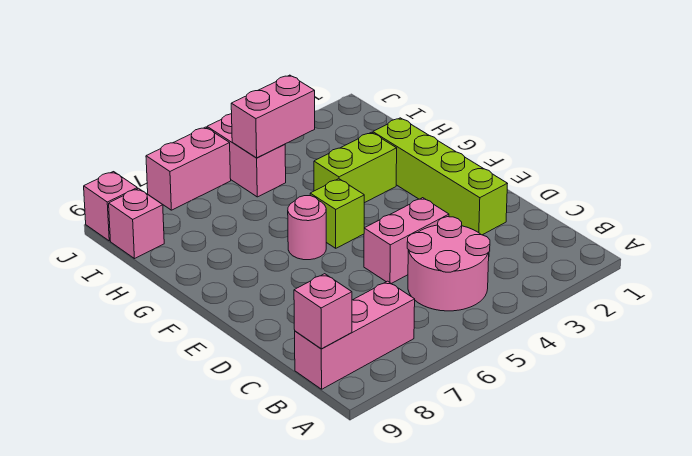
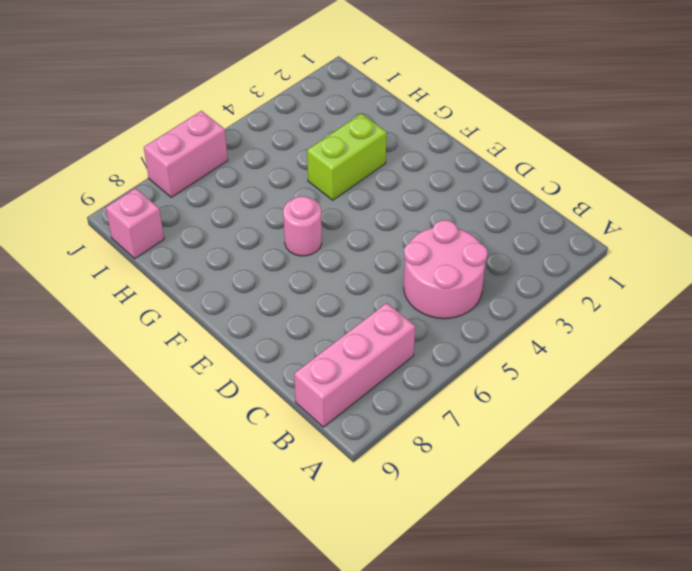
none -> lime 1x4 brick [373,118,508,235]
none -> pink 1x2 brick [364,198,449,284]
none -> lime 1x1 brick [310,179,364,248]

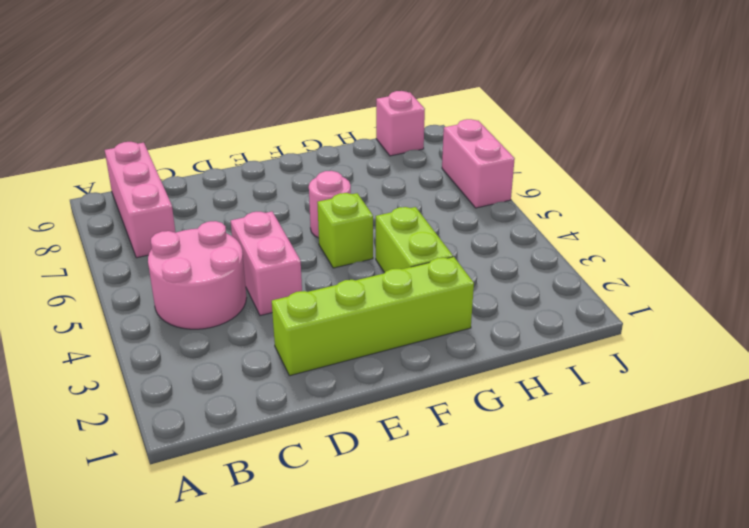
none -> pink 1x2 brick [207,114,286,197]
none -> pink 1x1 brick [84,172,137,241]
none -> pink 1x1 brick [294,274,352,349]

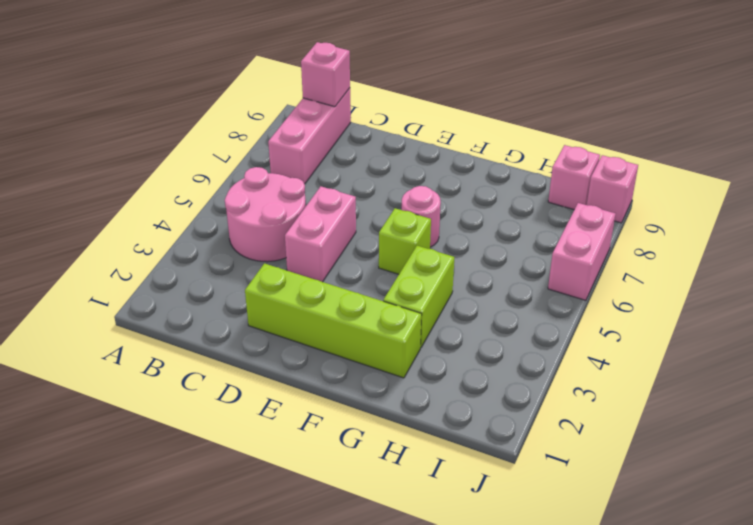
none -> pink 1x2 brick [207,114,286,197]
none -> pink 1x2 brick [231,75,315,158]

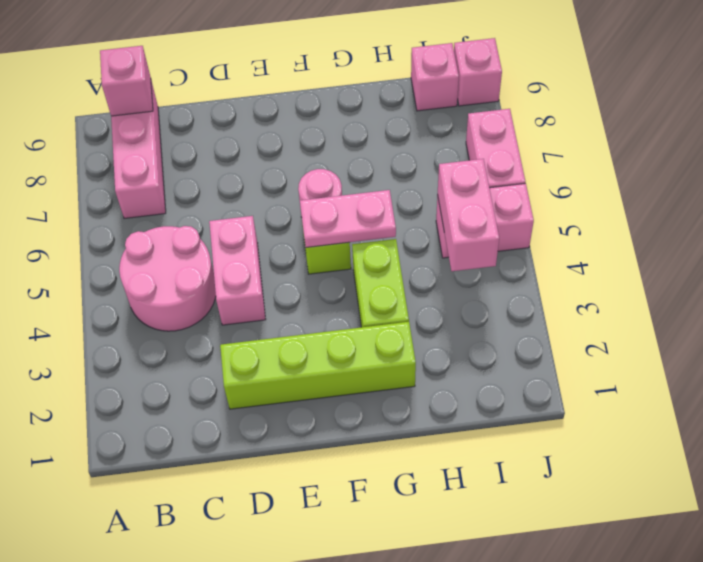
pink 1x2 plate [300,190,396,248] -> none

